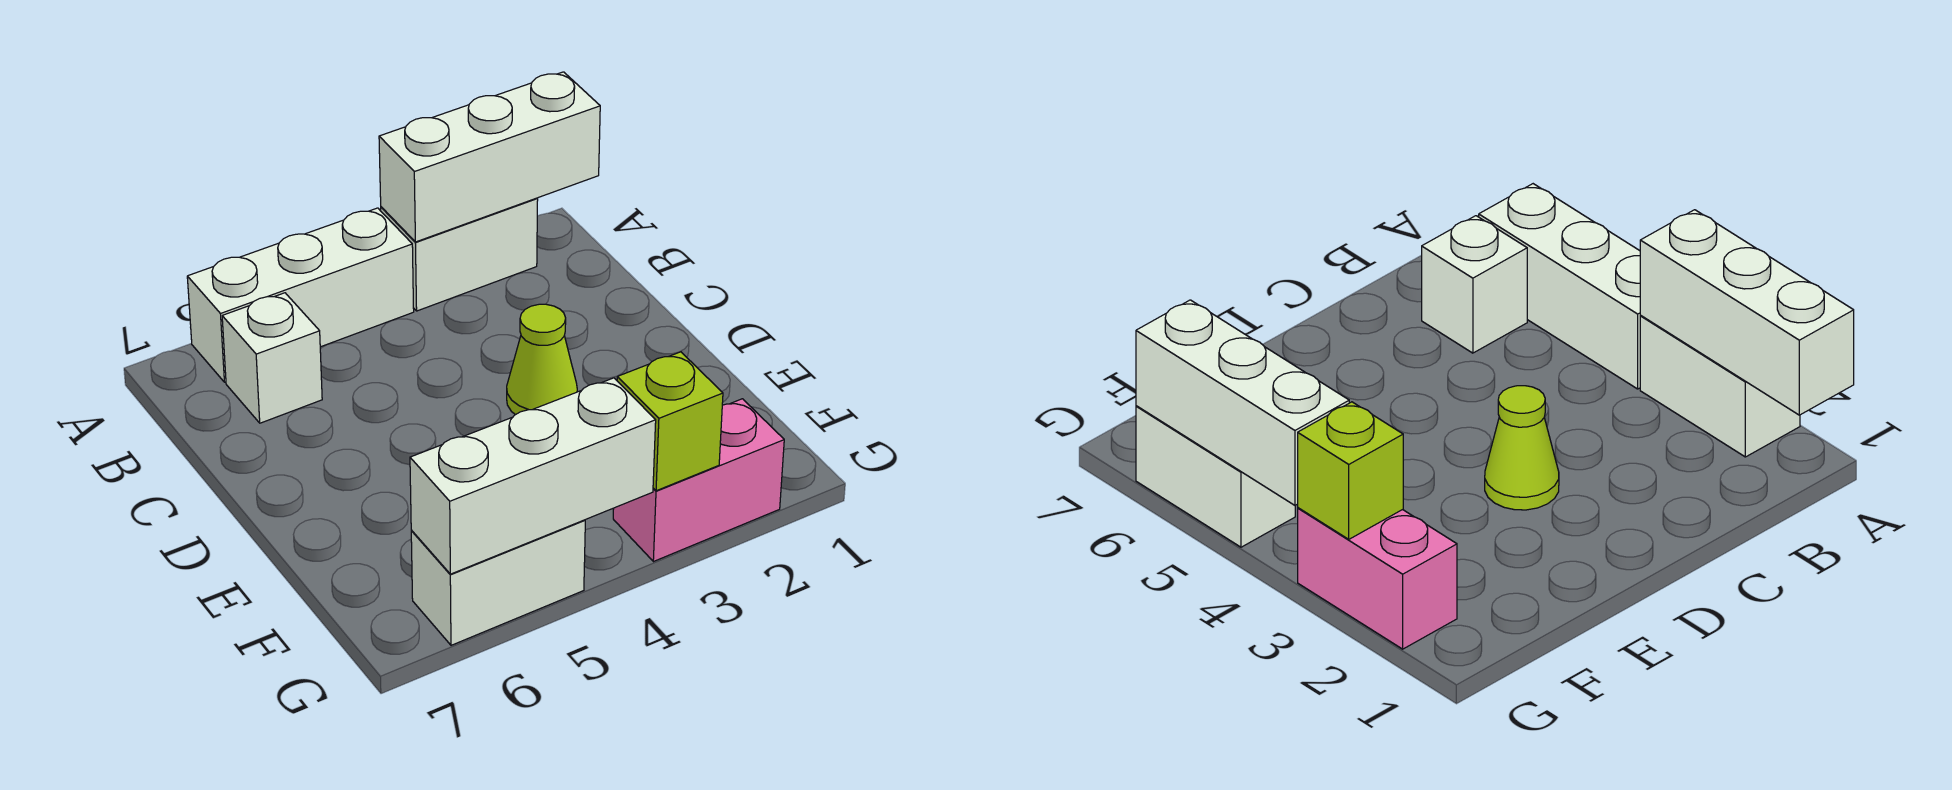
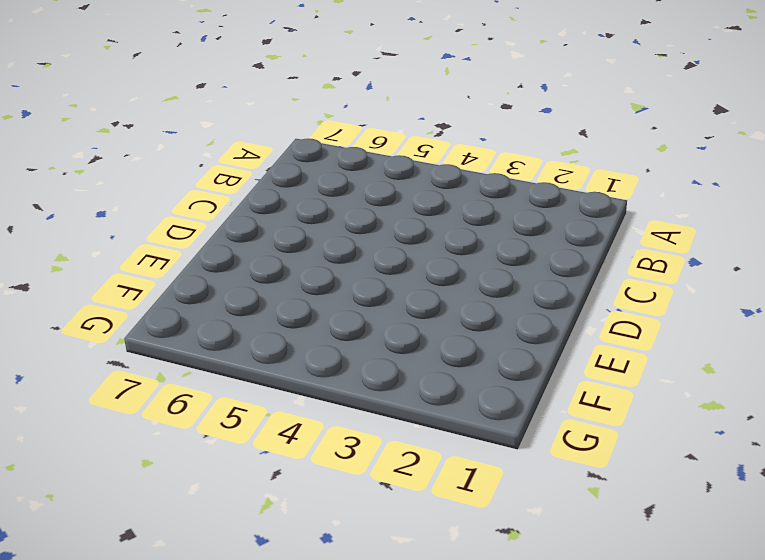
none -> white 1x2 brick [381,198,538,311]
none -> white 1x3 brick [187,208,414,382]

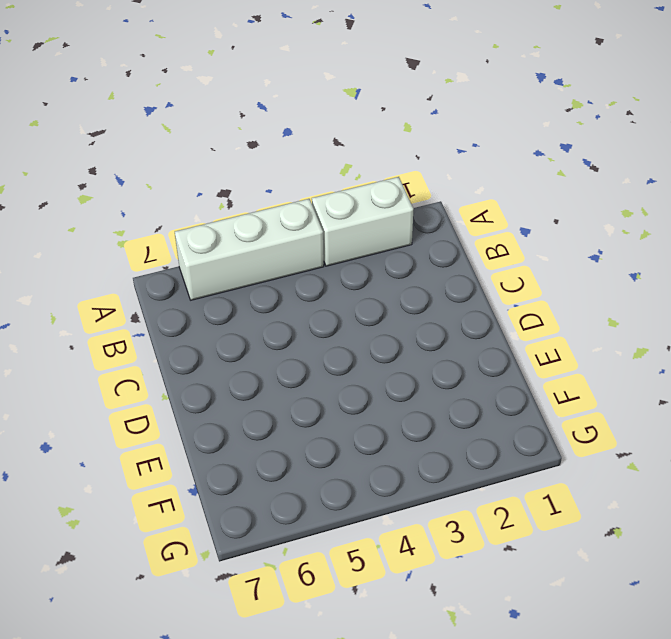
none -> white 1x1 brick [222,293,322,423]
none -> lime 1x1 cone [507,304,577,415]

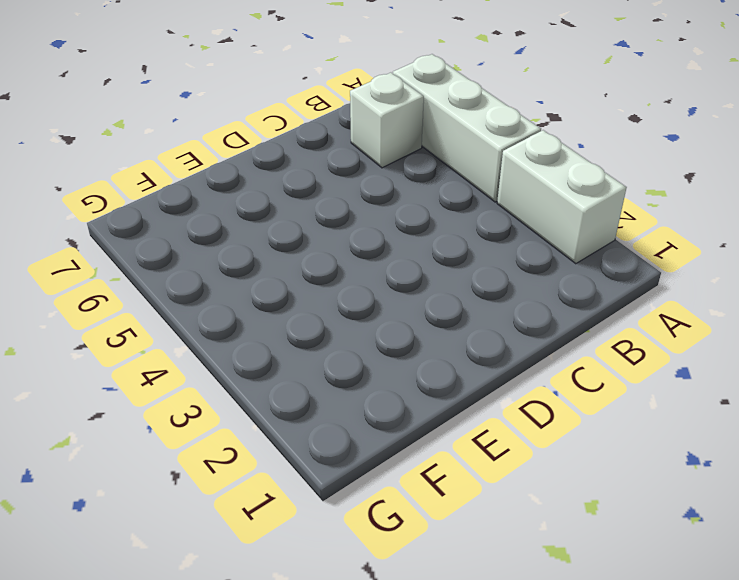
none -> lime 1x1 cone [507,304,577,415]
none -> pink 1x2 brick [613,399,784,562]

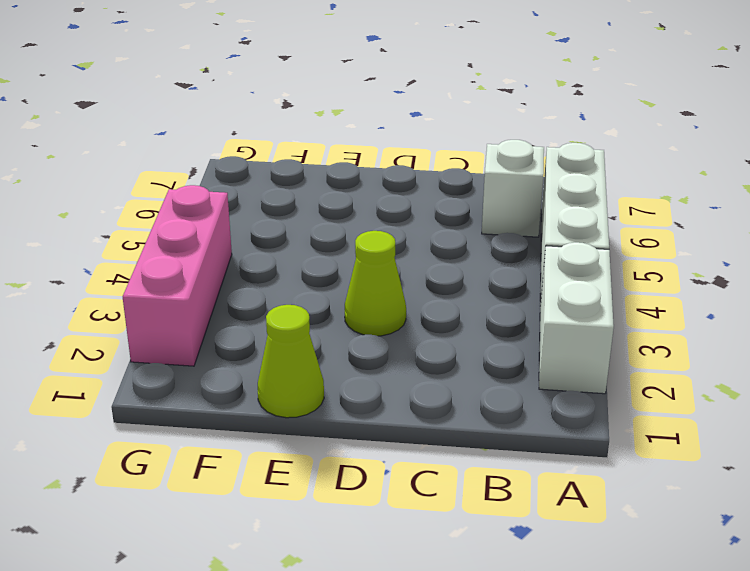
lime 1x1 cone [258,305,324,418] -> none
pink 1x3 brick [123,185,232,366] -> pink 1x2 brick [613,399,784,562]
none -> white 1x2 brick [411,520,585,645]
none -> white 1x3 brick [379,72,600,242]

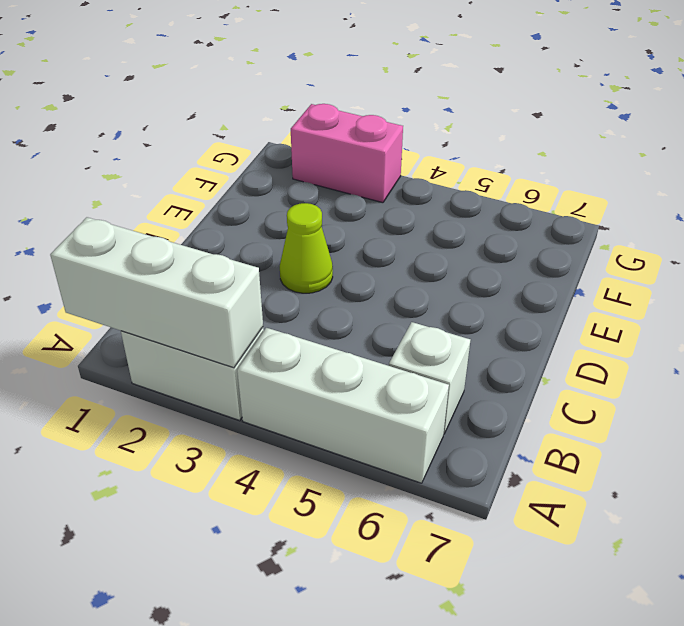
none -> white 1x2 brick [411,520,585,645]
none -> lime 1x1 brick [617,352,723,491]

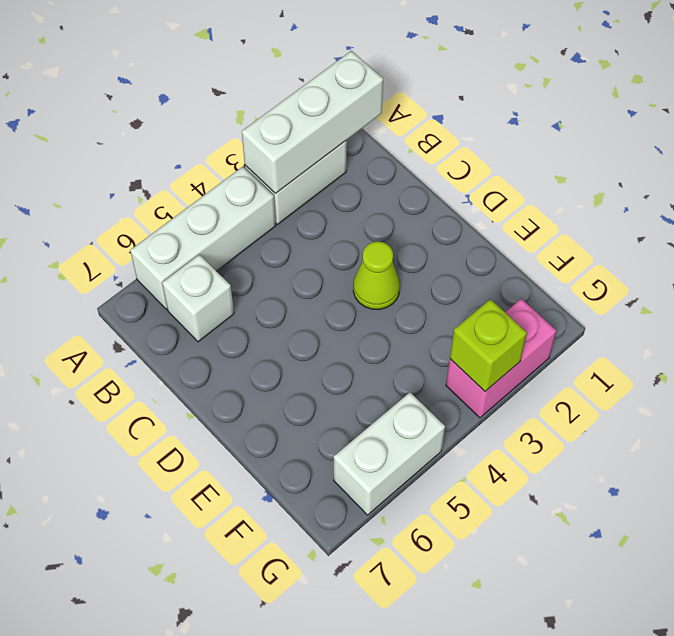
none -> white 1x3 brick [410,378,656,574]

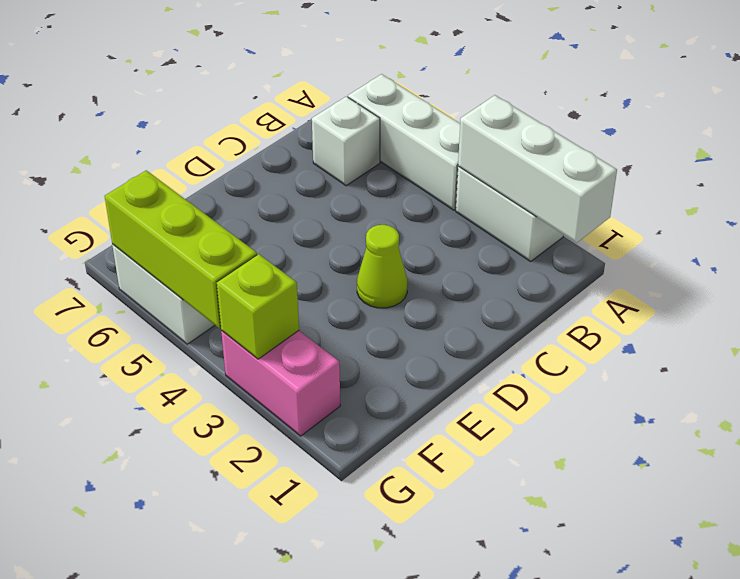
lime 1x3 brick [105,170,257,328] -> white 1x3 brick [410,378,656,574]

